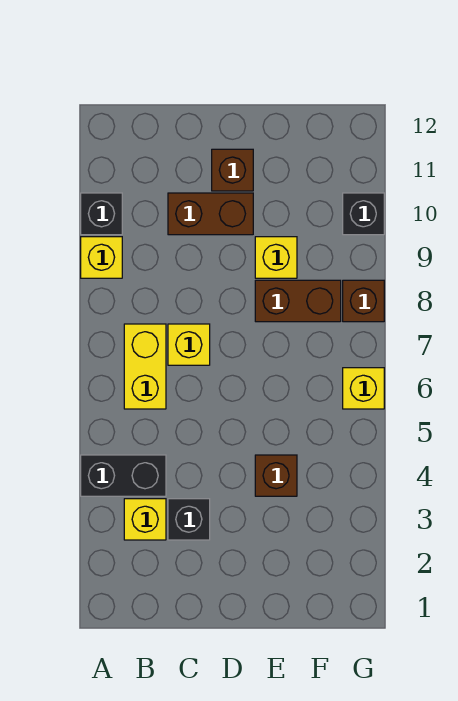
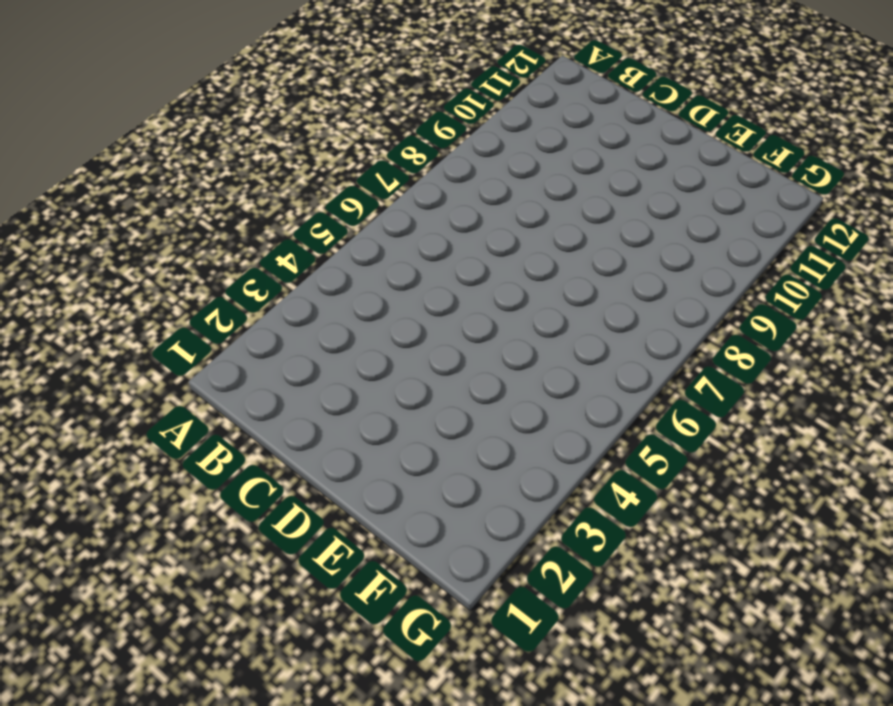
none -> black 1x2 brick [81,455,166,496]
none -> yellow 1x1 brick [81,237,122,278]
none -> black 1x1 brick [81,193,122,235]

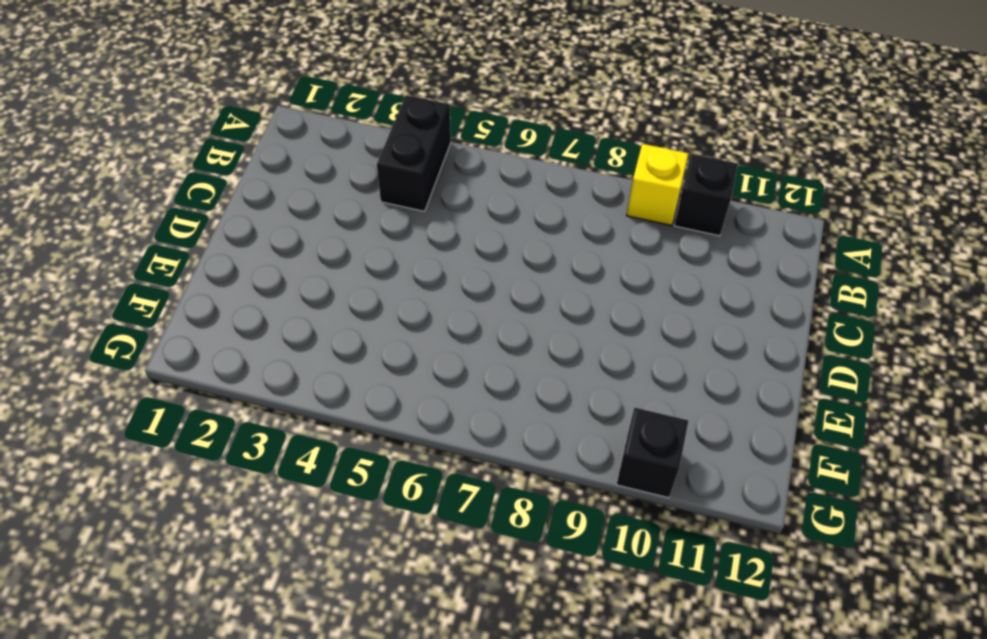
none -> yellow 1x1 brick [124,499,166,540]
none -> yellow 1x2 brick [124,324,166,409]
none -> black 1x1 brick [168,499,210,540]

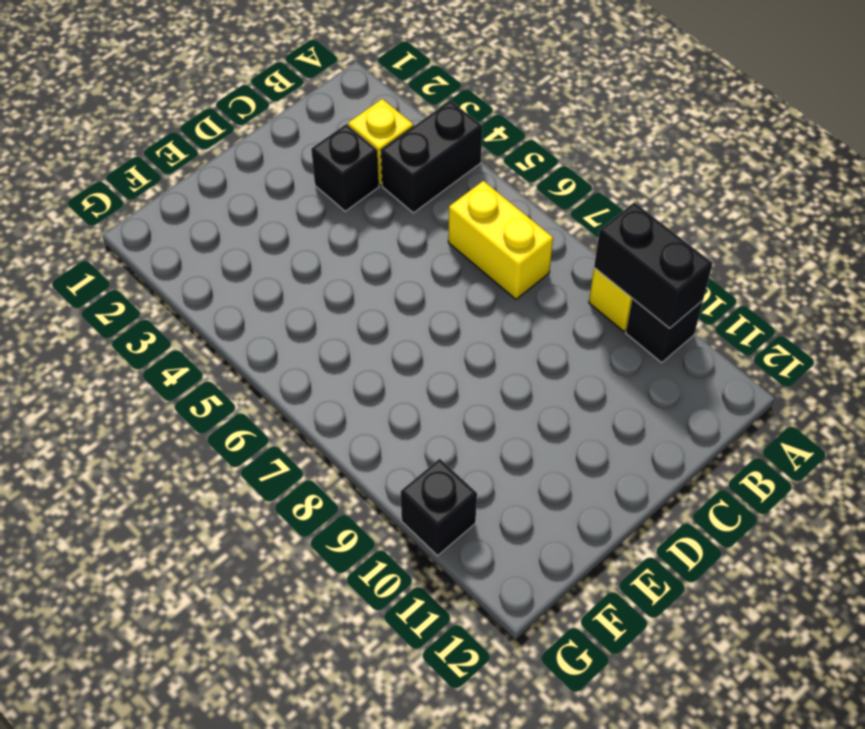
black 1x2 brick [594,202,713,328] -> none
none -> yellow 1x1 brick [168,324,210,365]
none -> brown 1x2 brick [168,193,253,235]
none -> brown 1x1 brick [212,149,253,191]

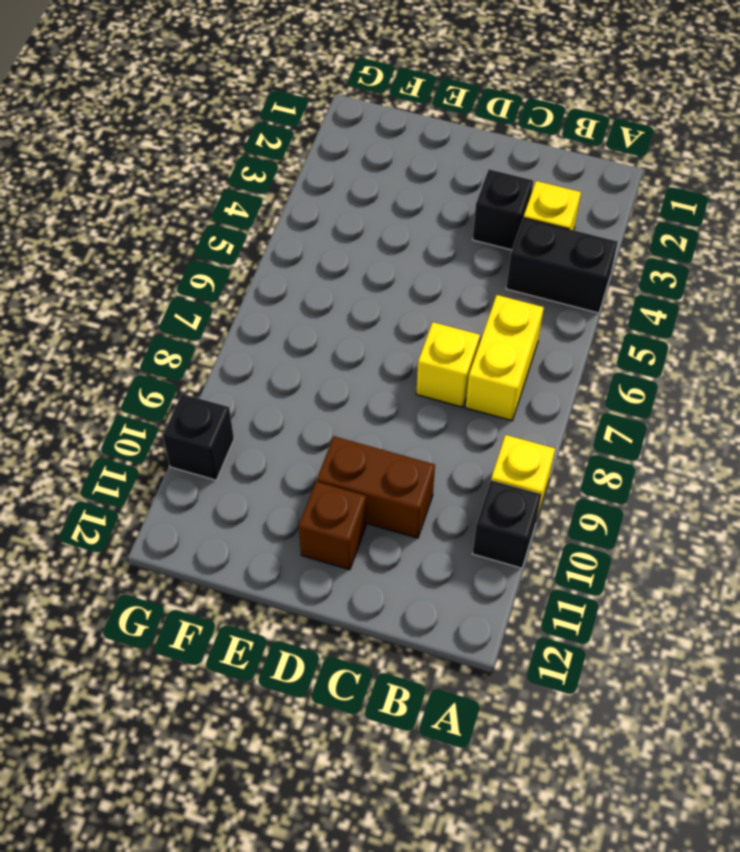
none -> brown 1x1 brick [255,455,297,496]
none -> brown 1x2 brick [255,280,341,322]
none -> yellow 1x1 brick [255,237,297,278]

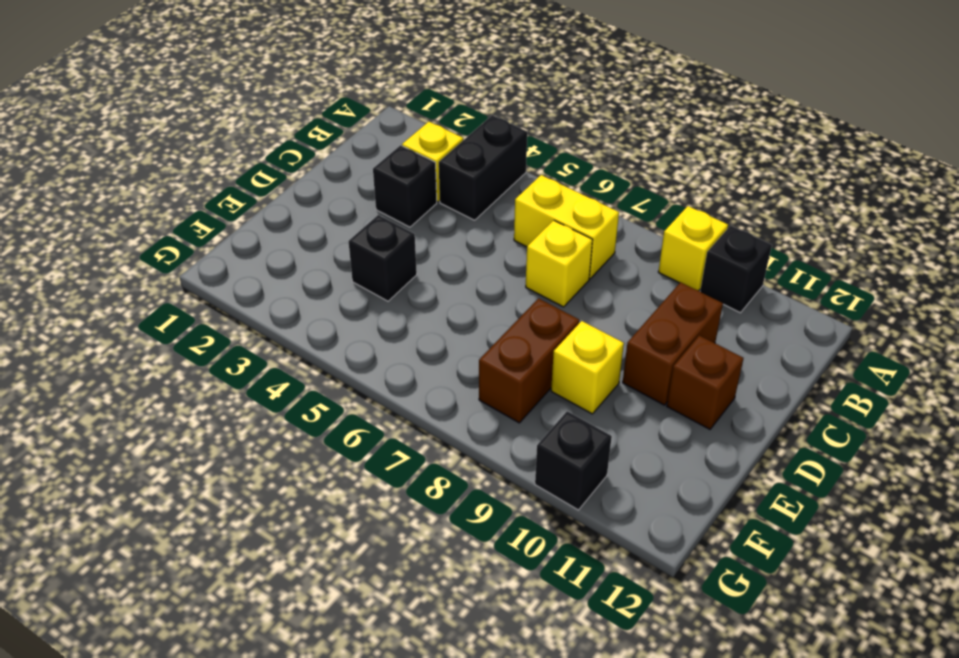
black 1x1 brick [348,215,417,301] -> brown 1x1 brick [255,455,297,496]
none -> yellow 1x1 brick [343,368,384,409]
none -> brown 1x1 brick [343,280,384,322]

